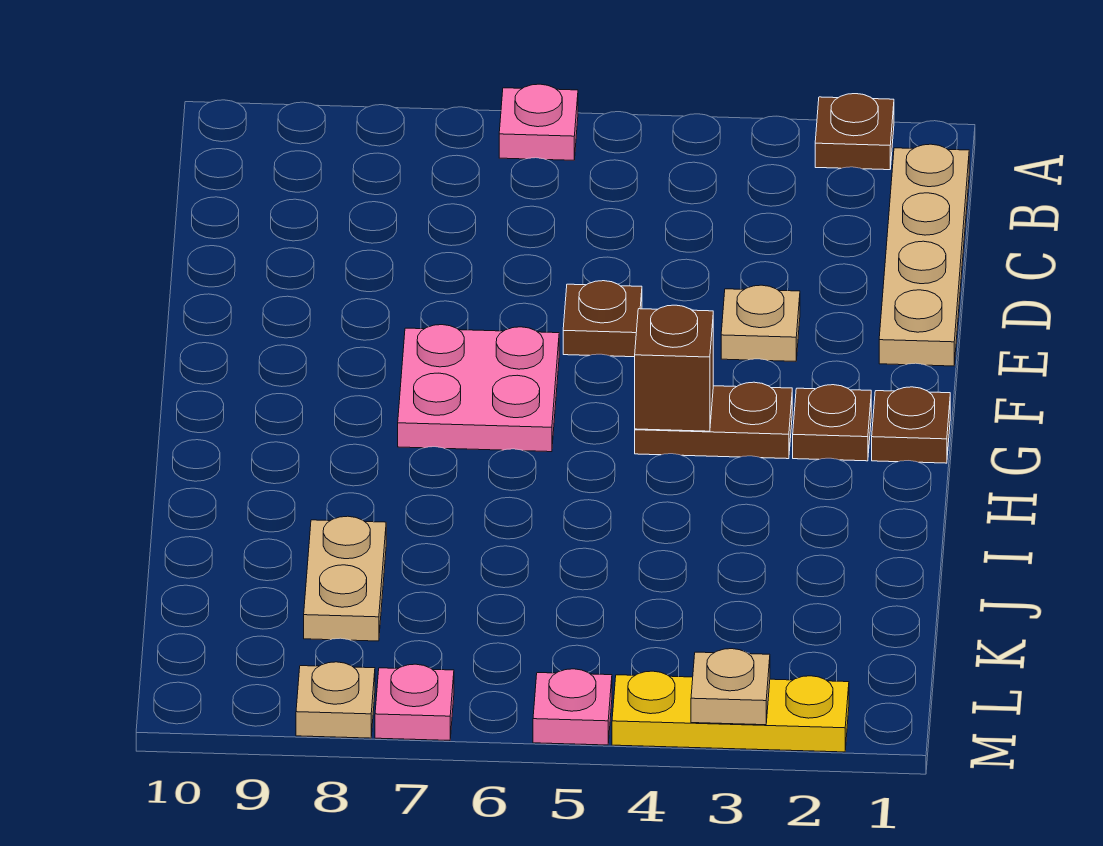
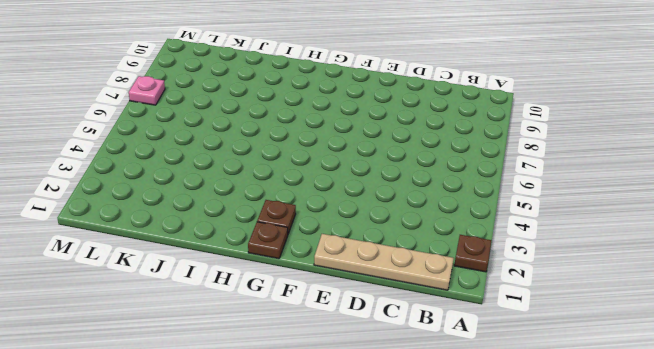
none -> pink 1x1 plate [499,84,578,160]
none -> tan 1x1 plate [721,285,800,361]
none -> brown 1x1 plate [563,281,642,357]

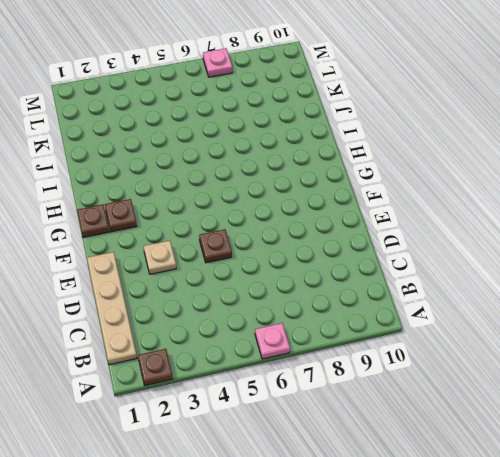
none -> pink 2x2 plate [398,325,559,452]
none -> brown 1x2 plate [635,382,792,459]
none -> tan 1x2 plate [304,516,386,641]

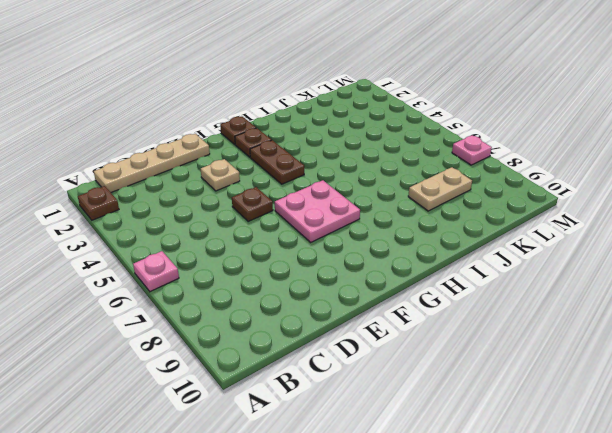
none -> yellow 1x3 plate [612,671,849,752]
none -> pink 1x1 plate [533,669,612,745]
none -> tan 1x1 plate [296,662,375,738]

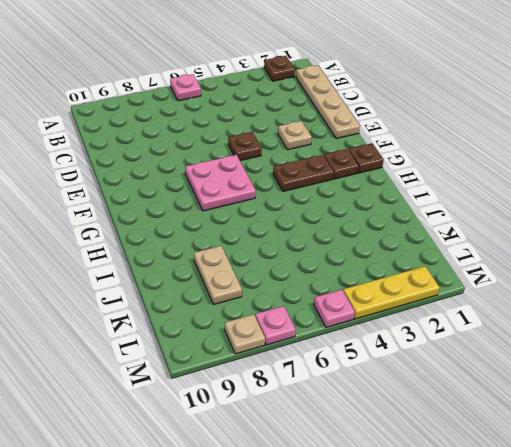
none -> brown 1x1 brick [635,305,713,431]
none -> tan 1x1 plate [691,649,770,725]

